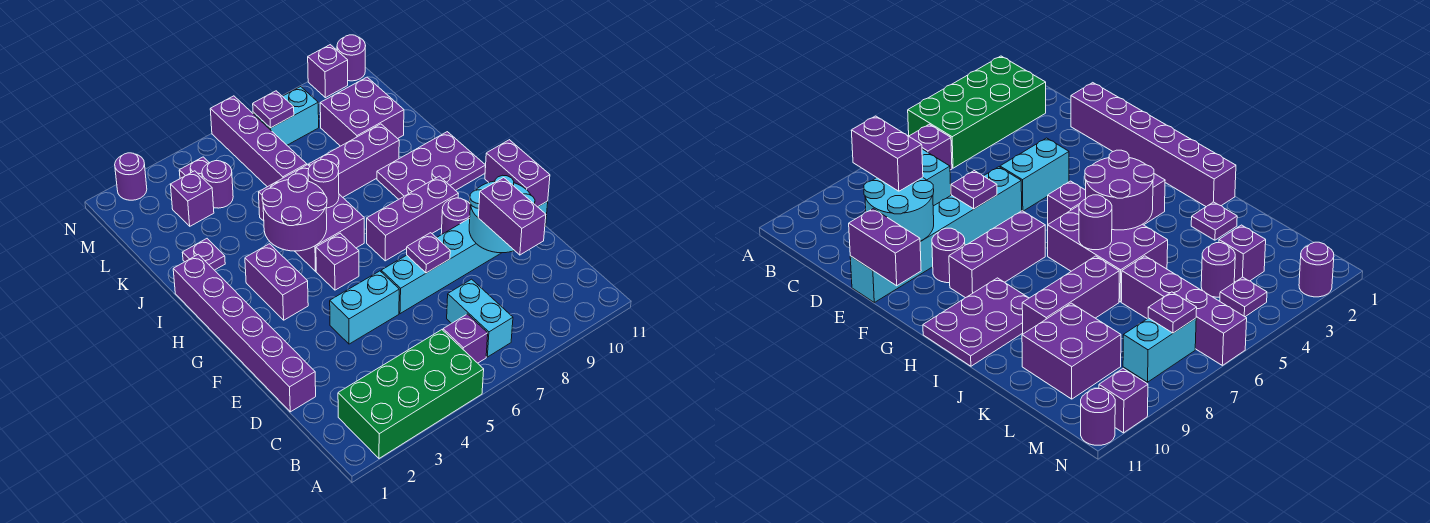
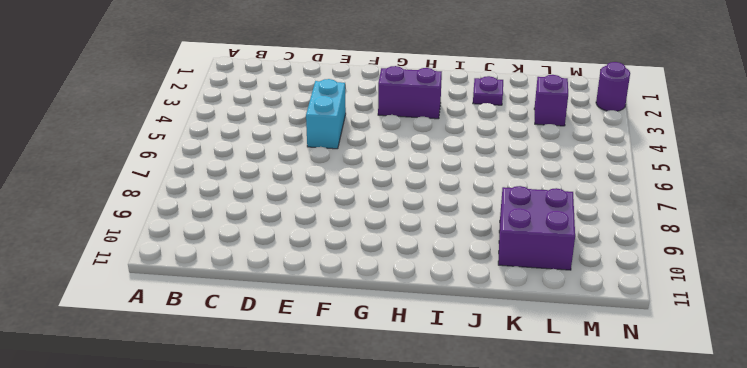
none -> green 2x4 brick [338,330,484,458]
none -> purple 1x1 brick [443,314,488,363]
none -> cyan 1x2 brick [447,279,513,357]
none -> purple 1x6 brick [173,254,316,412]

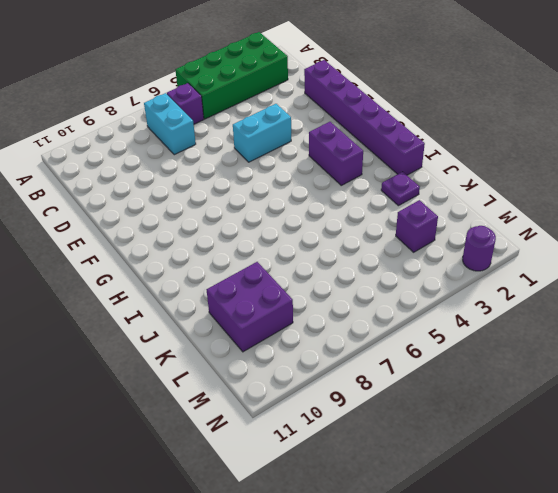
none -> cyan 1x6 brick [381,201,548,314]
none -> purple 1x1 round brick [441,198,470,235]
none -> purple 1x1 brick [316,233,359,290]
none -> purple 1x3 brick [367,176,458,261]

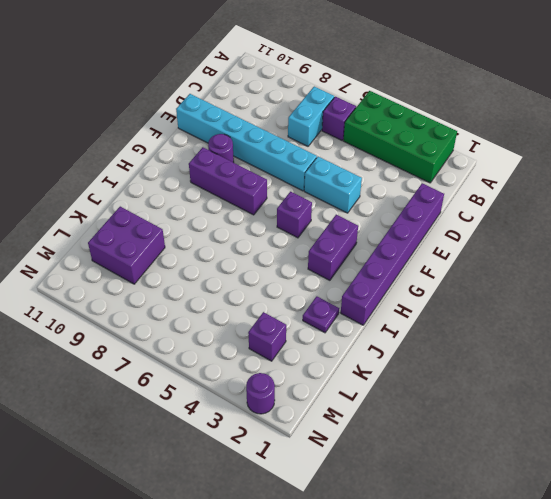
none -> purple 2x3 brick [259,165,364,271]
none -> purple 2x3 plate [377,132,486,199]
none -> purple 1x3 brick [309,124,399,197]
none -> purple 1x4 brick [210,96,307,187]

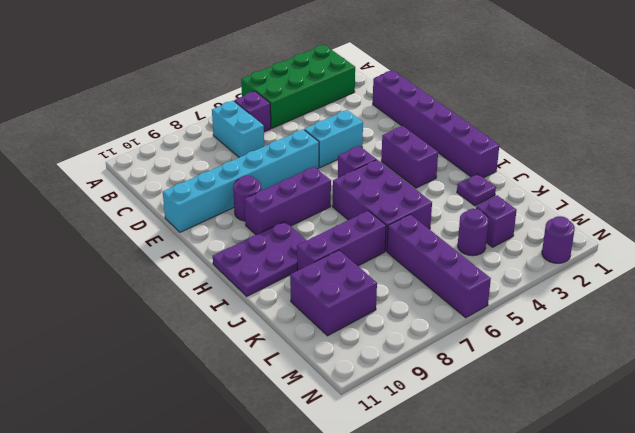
none -> purple 1x1 plate [179,157,209,178]
none -> cyan 1x2 brick [253,87,319,145]
none -> purple 1x1 brick [308,45,348,98]
none -> purple 1x1 round brick [337,35,365,81]

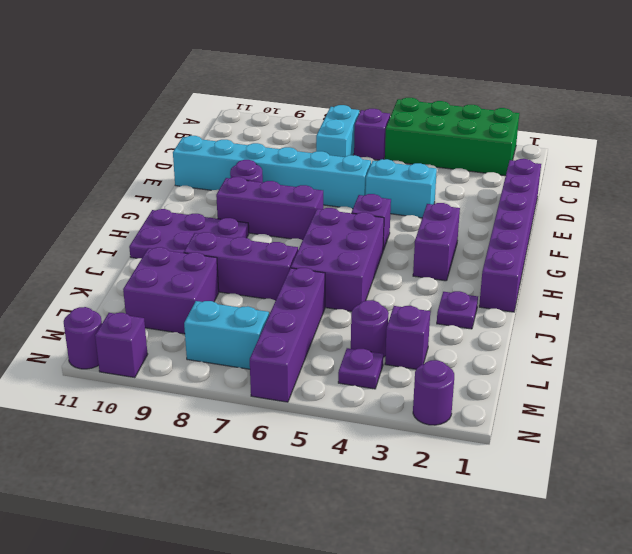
none -> cyan 2x2 round brick [469,175,535,253]
none -> purple 1x1 plate [407,233,450,273]
none -> purple 1x2 brick [485,140,550,207]
none -> purple 2x2 round brick [262,174,327,251]

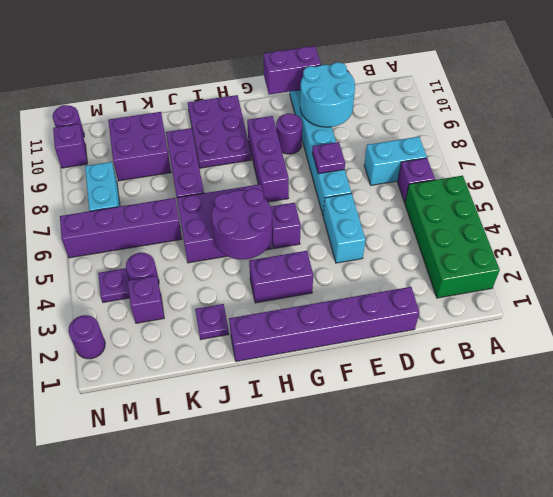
none -> purple 1x1 round brick [308,160,339,208]
none -> purple 1x1 plate [253,91,294,128]
none -> purple 1x2 brick [478,178,546,255]

